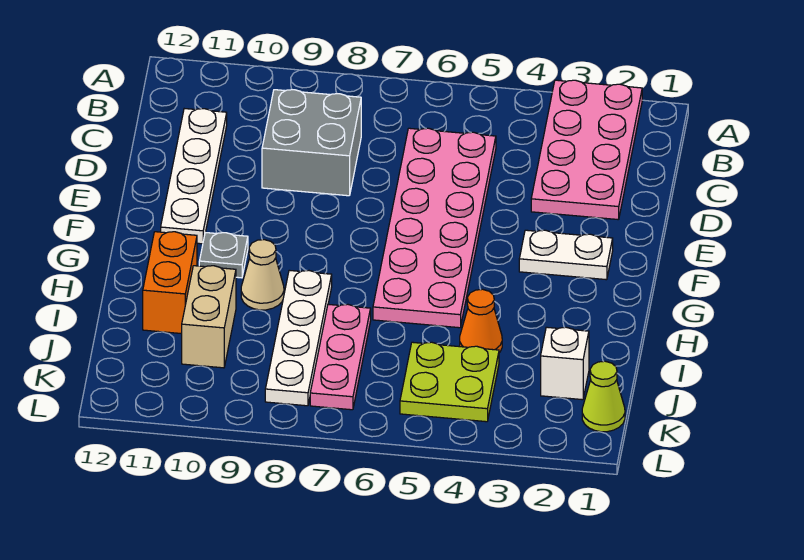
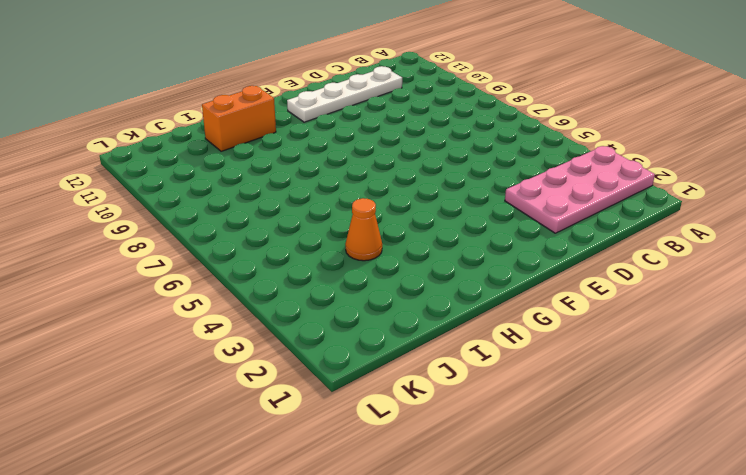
none -> pink 2x6 plate [373,128,496,328]
none -> grey 2x2 brick [262,90,361,196]
none -> white 1x2 plate [519,230,613,280]

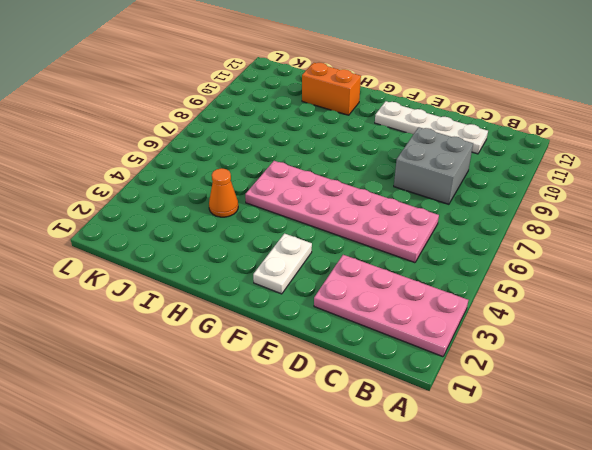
none -> grey 1x1 plate [199,232,248,278]
none -> white 1x4 plate [265,270,332,406]
none -> tan 1x1 cone [241,240,284,310]

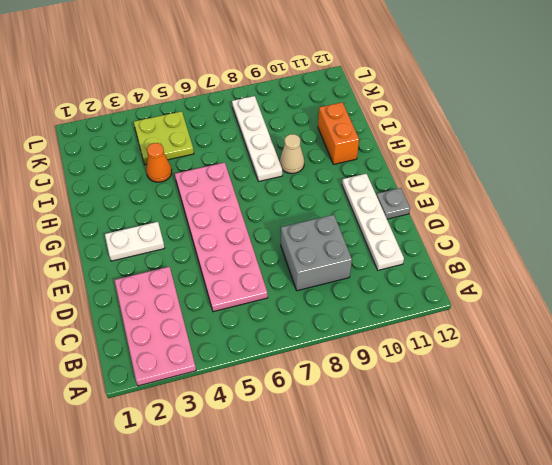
grey 1x1 plate [377,188,410,219] -> grey 1x1 plate moved to [199,232,248,278]
none -> pink 1x3 plate [310,304,371,410]
none -> tan 1x2 brick [182,266,236,368]
none -> white 1x1 brick [541,327,589,400]

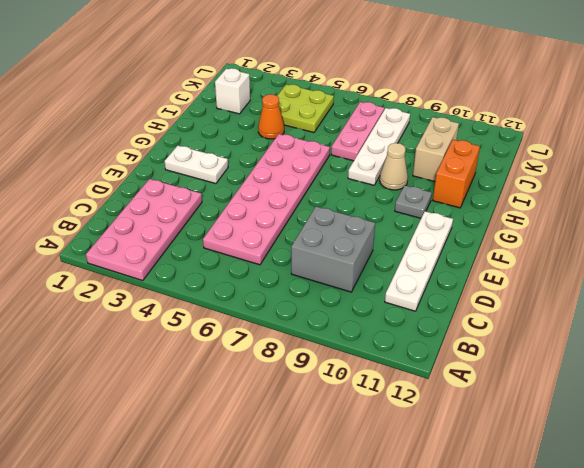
none -> lime 1x1 cone [582,361,625,432]

